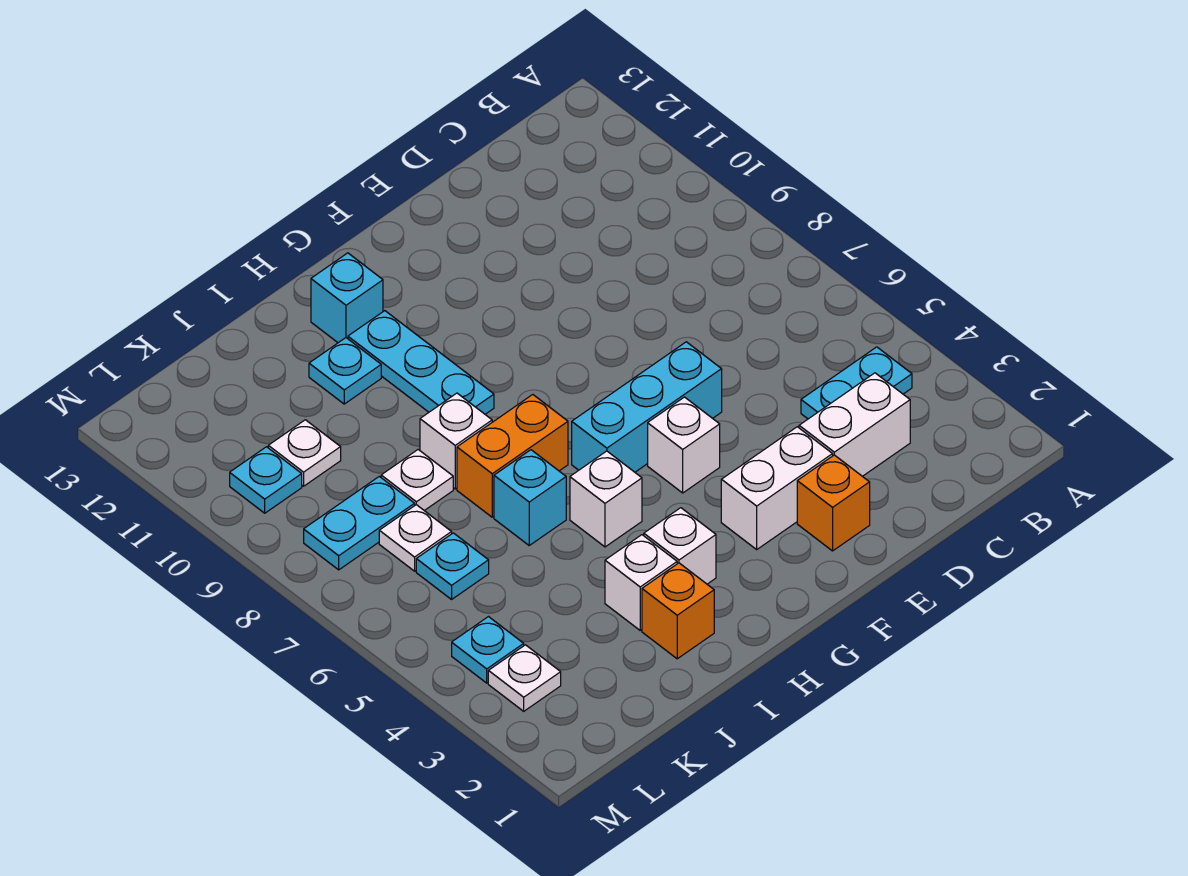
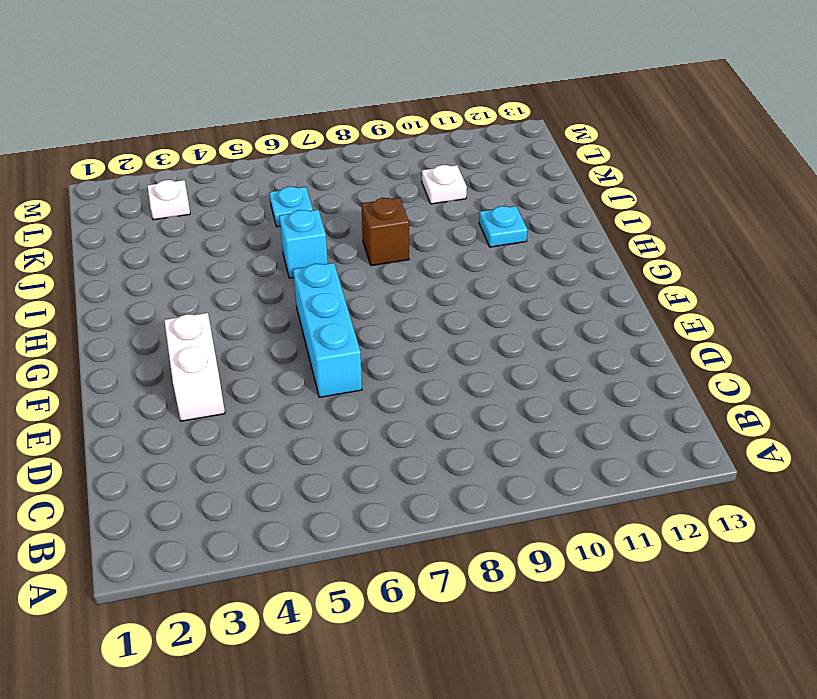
brown 1x1 brick [361,198,409,266] -> white 1x1 brick [420,393,492,489]
none -> cyan 1x2 plate [801,347,912,419]
none -> white 1x2 brick [799,373,910,476]
none -> orange 1x1 brick [797,455,870,551]

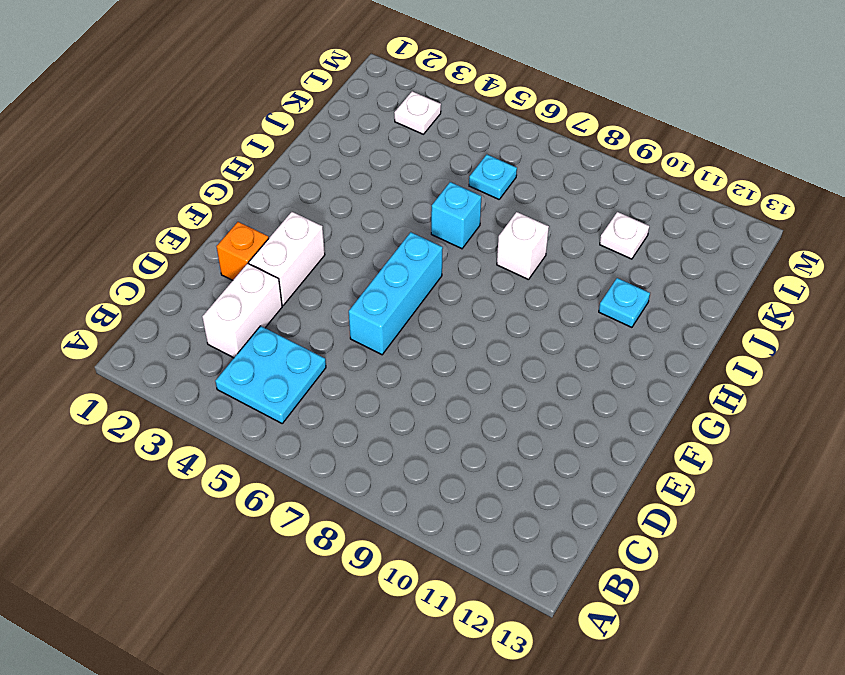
cyan 2x2 plate [215,326,326,423] -> cyan 1x2 plate [801,347,912,419]
none -> white 1x1 brick [648,397,720,493]
none -> white 1x1 brick [644,508,716,584]
none -> white 1x1 brick [570,451,642,547]

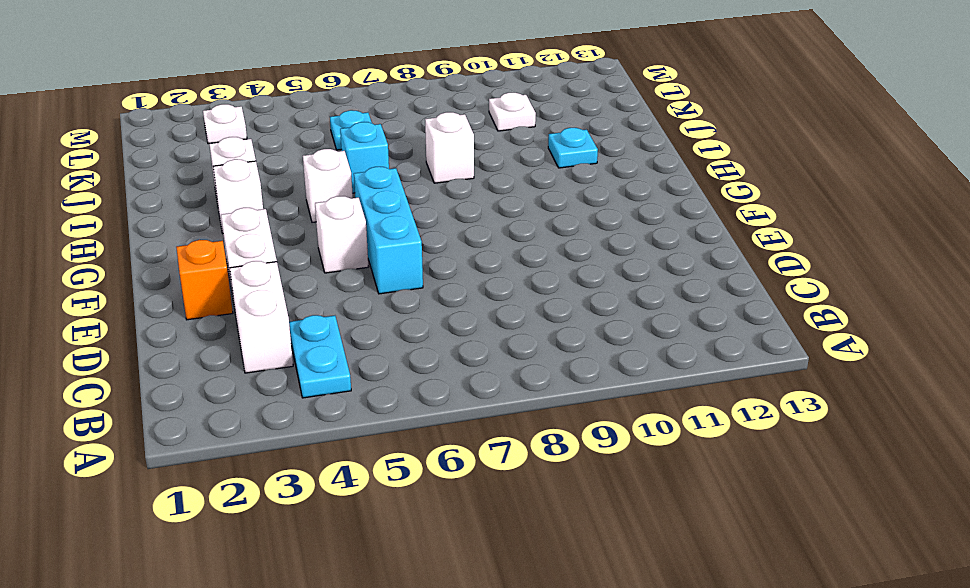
none -> orange 1x2 brick [457,395,568,517]
none -> cyan 1x3 plate [348,311,494,414]
none -> cyan 1x1 brick [311,253,383,343]

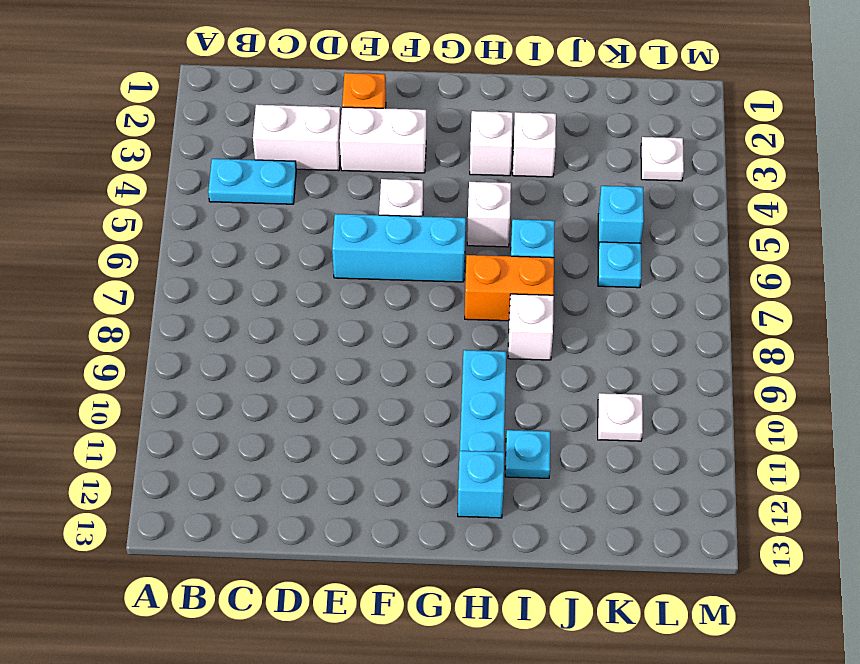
cyan 1x1 brick [598,186,644,248] -> none
none -> orange 1x1 brick [642,563,714,659]
none -> white 1x1 plate [381,450,453,511]
none -> white 1x1 plate [379,505,452,571]

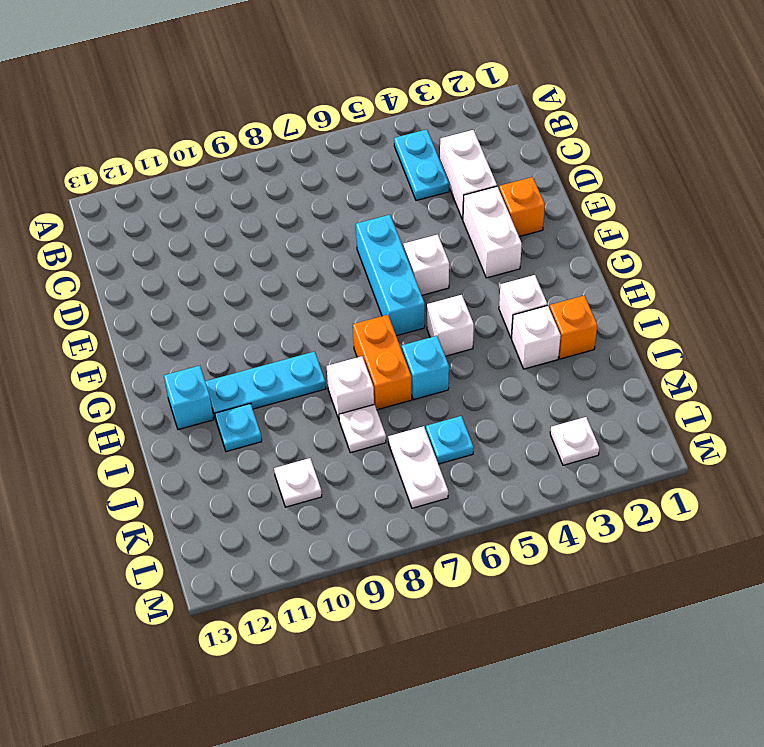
white 1x2 plate [388,426,448,508] -> white 1x1 plate [379,505,452,571]
none -> cyan 1x2 plate [304,476,415,570]
none -> cyan 1x1 plate [452,617,524,683]
none -> cyan 1x1 plate [230,447,302,513]

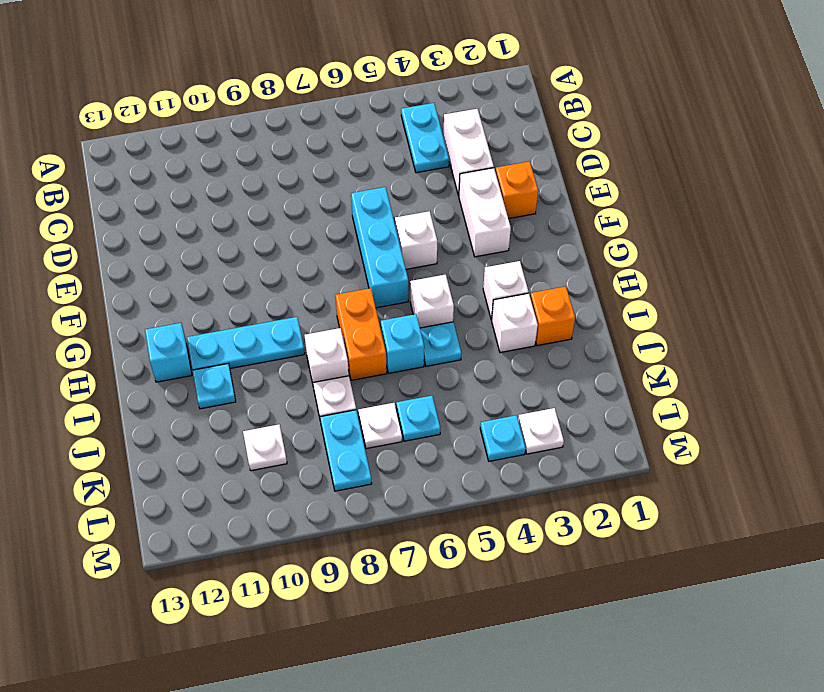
cyan 1x1 plate [420,322,461,366] -> cyan 1x1 plate moved to [230,447,302,513]

